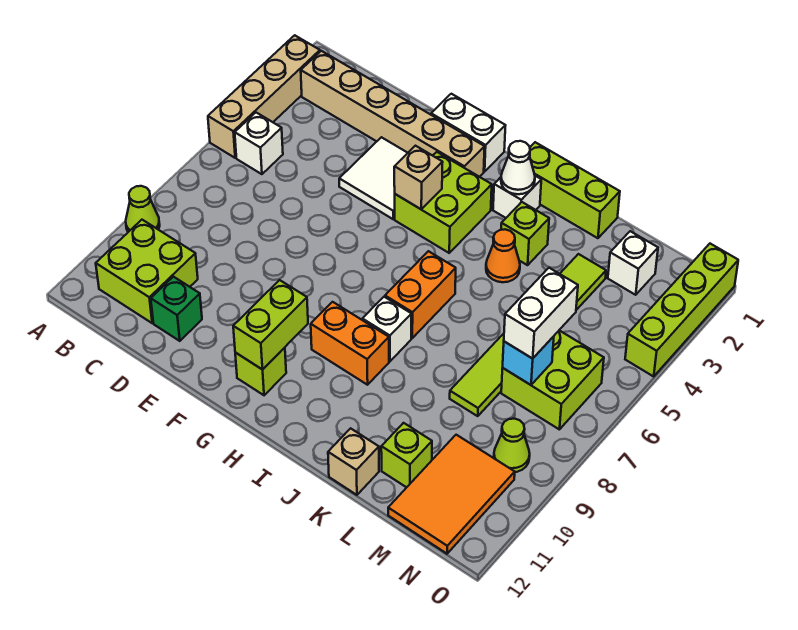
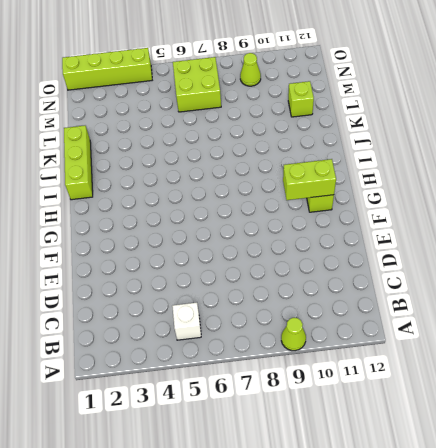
none -> tan 1x4 brick [208,35,320,158]
none -> tan 1x6 brick [301,51,485,177]
none -> lime 2x2 brick [96,220,198,323]
none -> green 1x1 brick [151,277,202,341]

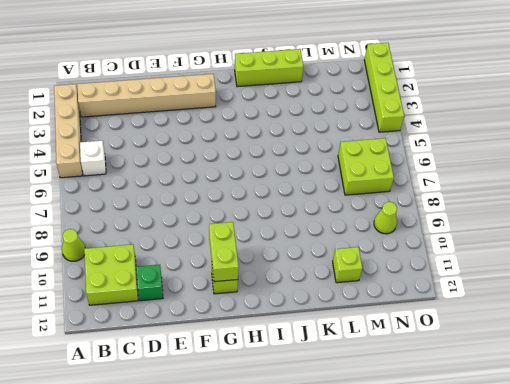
none -> white 2x2 tile [339,137,407,219]
none -> white 1x2 brick [431,94,506,172]
none -> lime 2x2 brick [395,152,492,253]
none -> orange 1x2 brick [311,302,389,385]

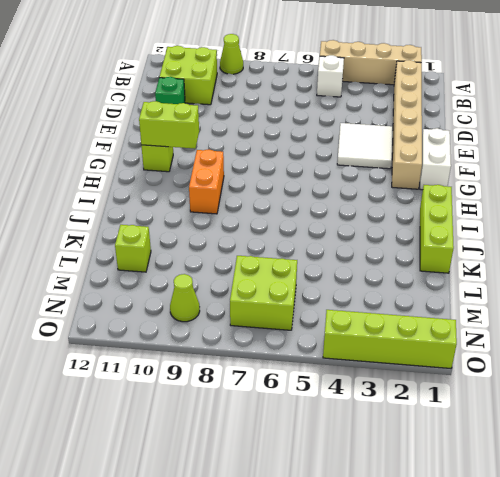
none -> lime 2x2 brick [395,152,492,253]
none -> white 1x1 brick [493,176,541,218]
none -> orange 1x2 brick [385,251,456,338]
none -> white 1x1 brick [362,297,411,361]

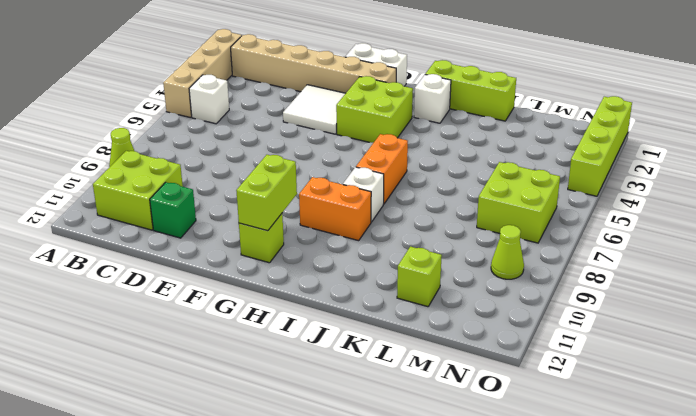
none -> lime 1x1 brick [501,202,549,265]
none -> orange 1x1 cone [486,229,520,282]
none -> tan 1x1 brick [328,428,379,495]
none -> lime 1x6 tile [450,254,606,416]

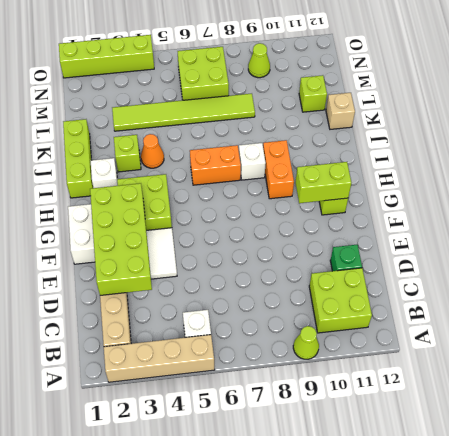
lime 2x4 brick [90,183,152,295] -> none
none -> white 1x1 brick [608,231,658,295]
none -> orange 2x3 tile [388,435,515,554]
none -> tan 1x1 brick [394,146,443,209]
none -> white 1x1 cone [501,141,535,194]

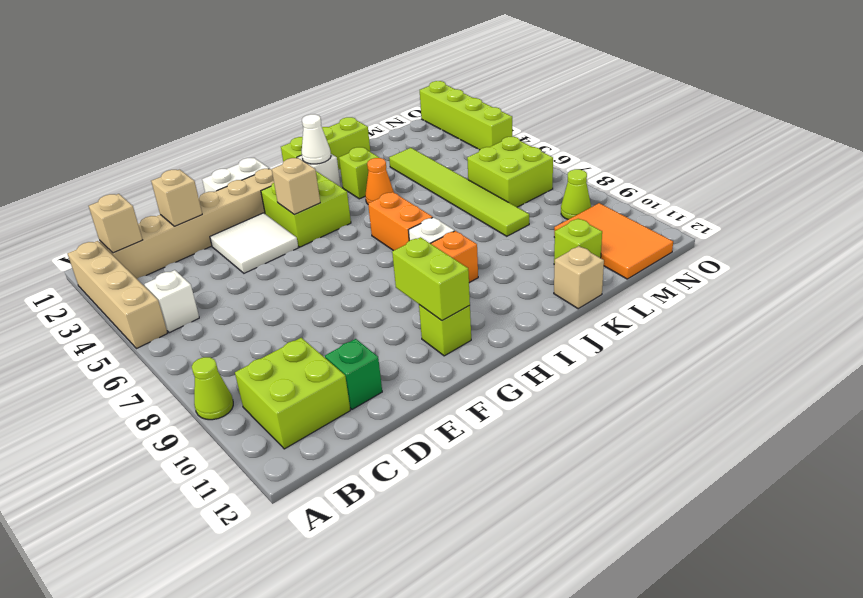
tan 1x1 brick [89,194,142,253] -> none
tan 1x1 brick [151,170,202,226] -> none
none -> white 1x1 brick [608,231,658,295]
none -> cyan 1x1 brick [503,336,554,385]
none -> white 1x2 brick [504,268,578,359]

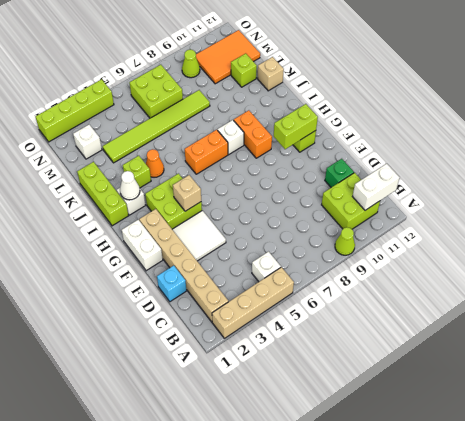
white 1x2 brick [353,164,400,210] -> white 1x2 brick moved to [504,268,578,359]
cyan 1x1 brick [157,266,186,302] -> cyan 1x1 brick moved to [503,336,554,385]

